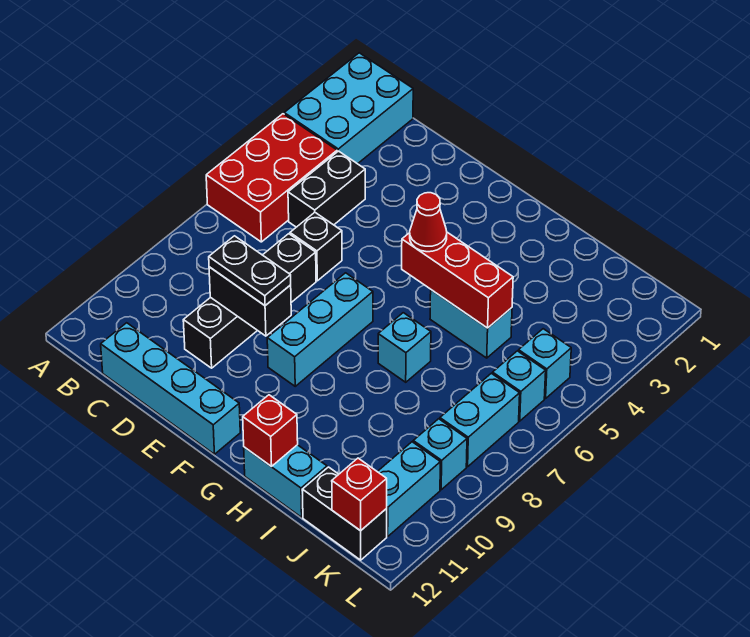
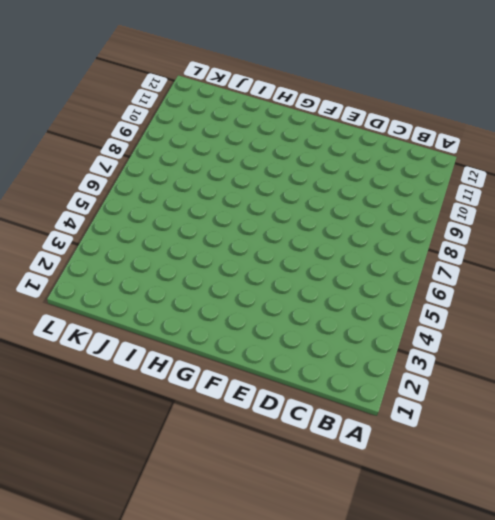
none -> cyan 2x3 brick [284,53,413,164]
none -> red 2x3 brick [206,114,337,242]
none -> black 1x2 brick [288,151,365,227]

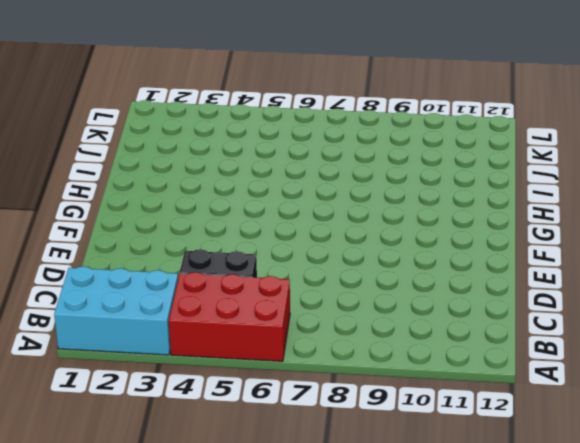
none -> cyan 1x4 brick [101,323,240,454]
none -> black 1x1 brick [290,212,342,281]
none -> black 1x4 brick [183,234,316,368]

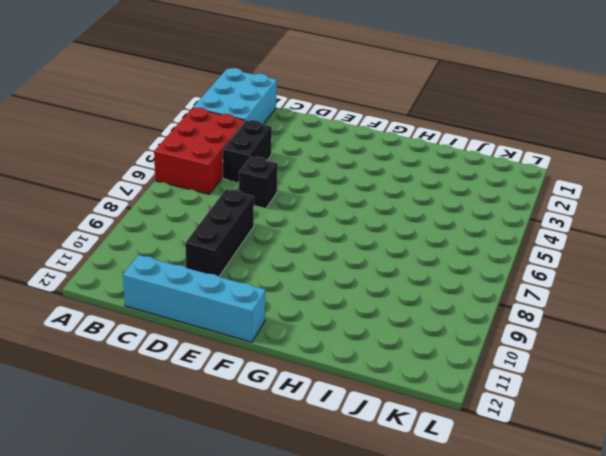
black 1x3 brick [185,189,254,276] -> black 1x4 brick [183,234,316,368]
none -> cyan 1x3 brick [267,273,373,386]
none -> cyan 1x2 brick [430,290,512,358]
none -> cyan 1x1 brick [378,313,431,382]

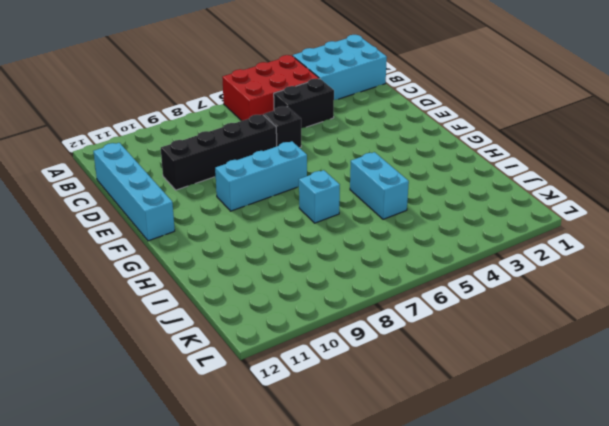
none -> cyan 1x2 brick [244,445,327,517]
none -> black 1x2 brick [302,467,387,560]
none -> cyan 1x1 brick [519,329,571,399]

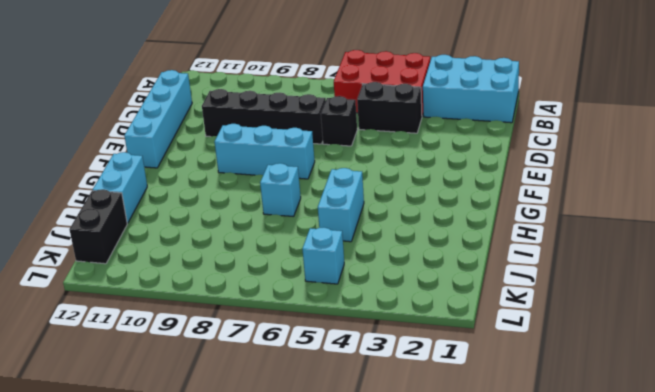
none -> cyan 1x1 brick [493,351,546,421]
none -> cyan 1x2 brick [440,373,520,467]
none -> cyan 1x1 brick [413,419,467,490]

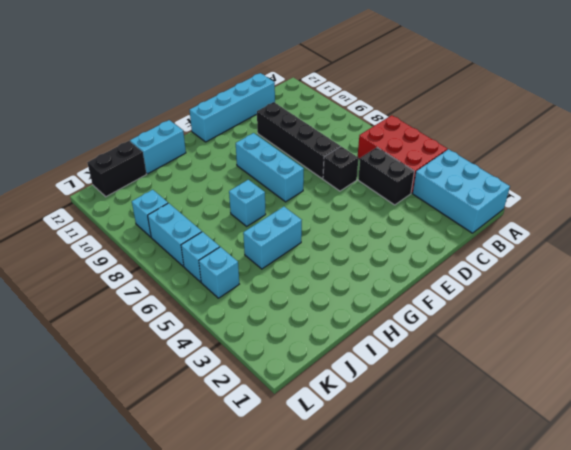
none -> cyan 1x2 brick [377,442,440,536]
none -> black 1x2 brick [209,267,291,336]
none -> red 1x3 brick [402,232,513,328]

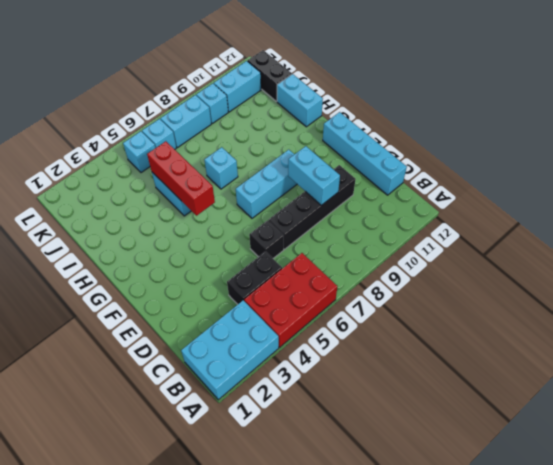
cyan 1x2 brick [288,146,340,205] -> black 1x2 brick [209,267,291,336]
none -> red 1x1 brick [243,395,298,466]
none -> red 1x1 brick [332,458,387,531]
none -> black 1x2 plate [209,236,291,306]

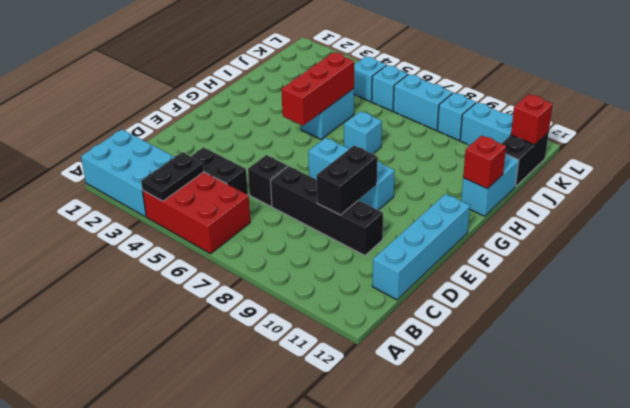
black 1x2 plate [141,152,204,201] -> black 1x2 plate moved to [209,236,291,306]
none -> red 1x1 cone [410,193,447,252]

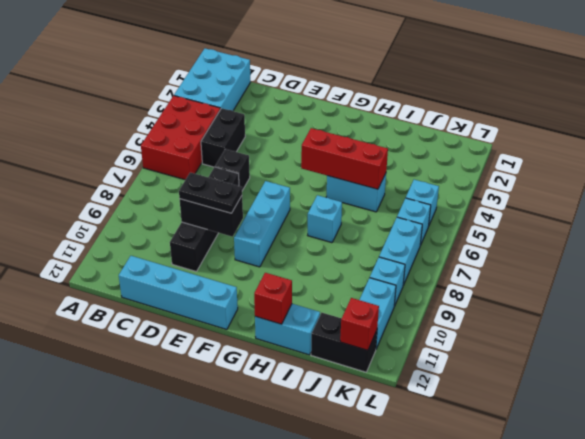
none -> red 1x1 cone [410,193,447,252]

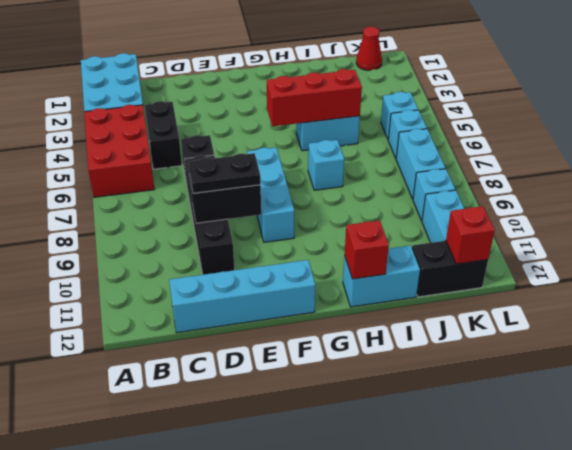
red 1x1 cone [356,27,382,70] -> red 1x1 cone moved to [410,193,447,252]

